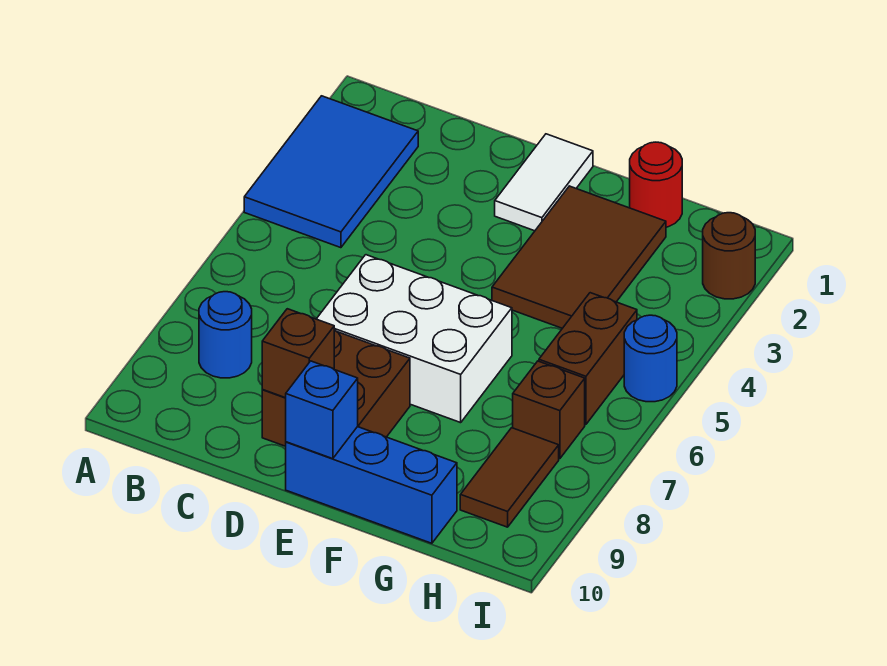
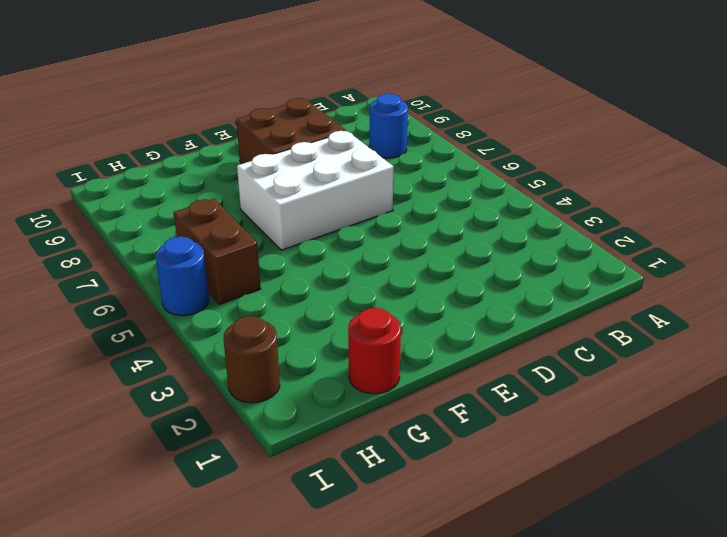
none -> blue 2x3 tile [244,96,418,248]
none -> white 1x2 tile [495,134,593,231]
none -> blue 1x3 brick [286,427,457,543]

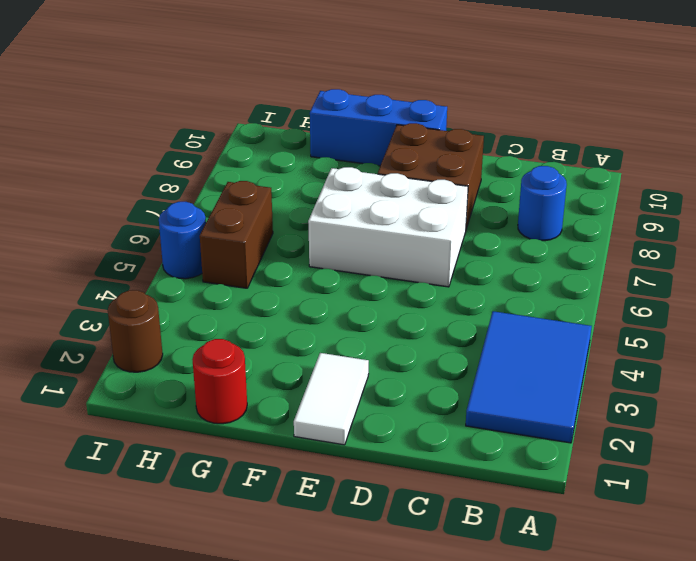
none -> brown 2x3 tile [492,186,666,328]
none -> brown 1x1 brick [513,361,585,459]
none -> brown 1x2 tile [460,428,559,527]

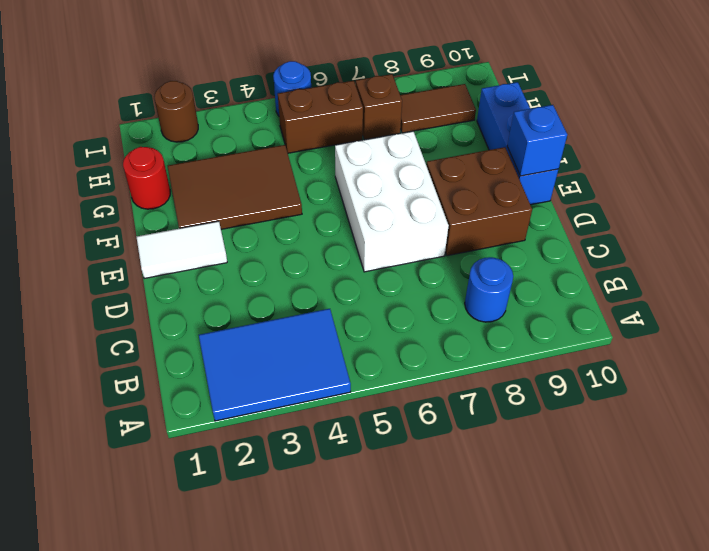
none -> brown 1x1 brick [262,309,334,398]

